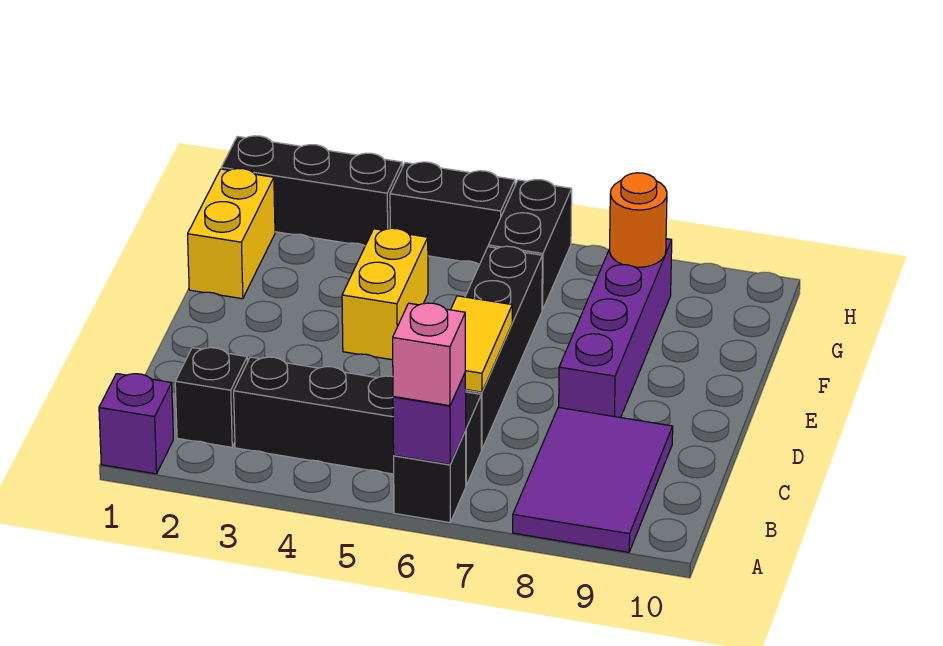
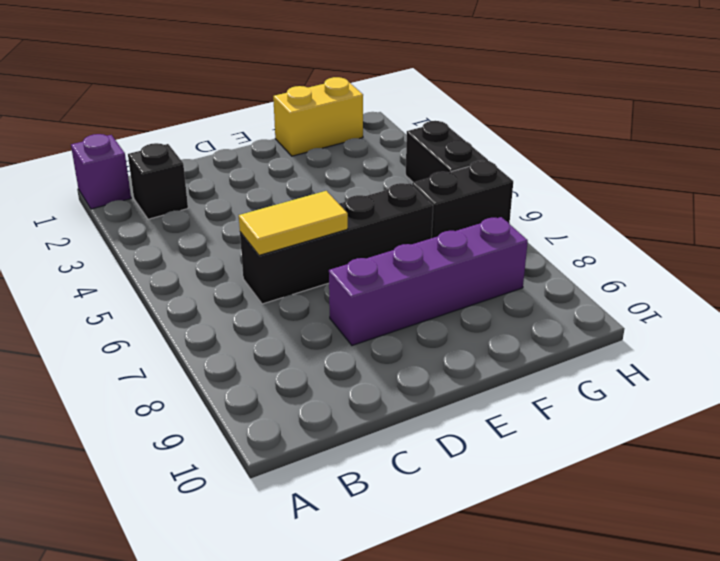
none -> black 1x1 brick [394,431,466,523]
none -> purple 2x3 tile [513,407,673,552]
none -> black 1x4 brick [234,357,481,485]

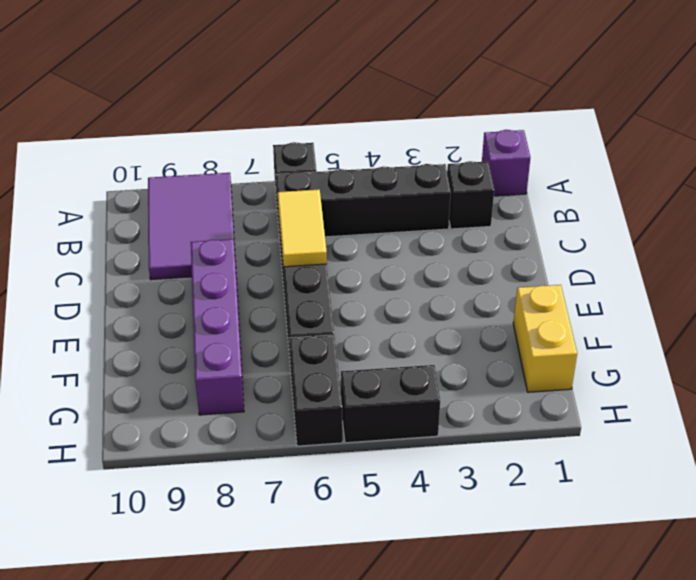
none -> yellow 1x2 brick [342,228,428,360]
none -> black 1x3 brick [221,136,402,246]
none -> purple 1x1 brick [393,374,466,464]

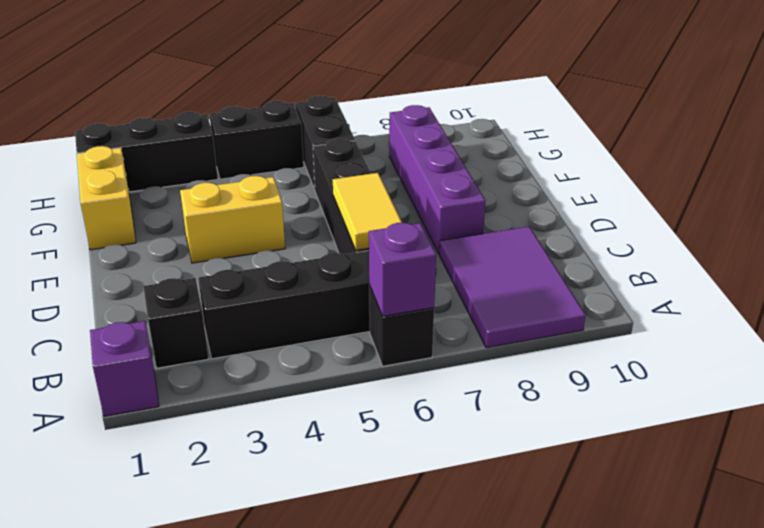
yellow 1x2 brick [180,176,285,263] -> yellow 1x2 brick turned to [342,228,428,360]
none -> orange 1x1 round brick [610,173,667,267]
none -> pink 1x1 brick [393,303,465,406]

